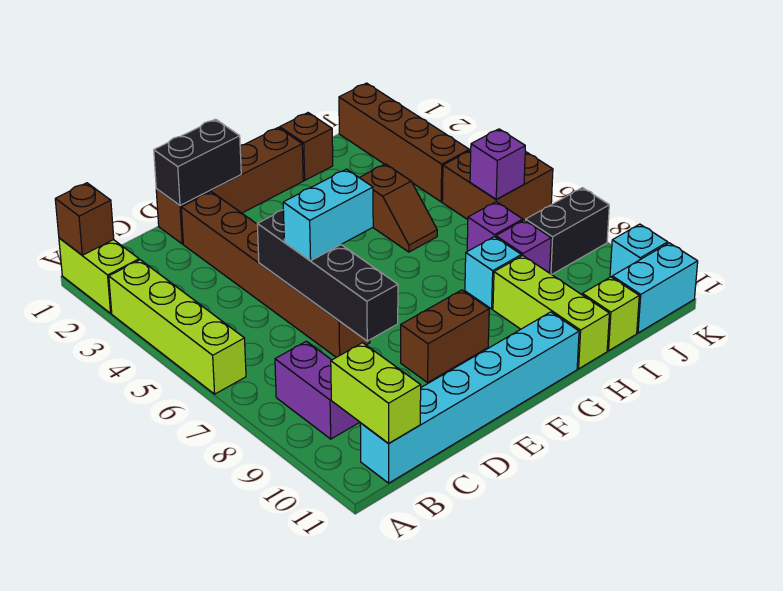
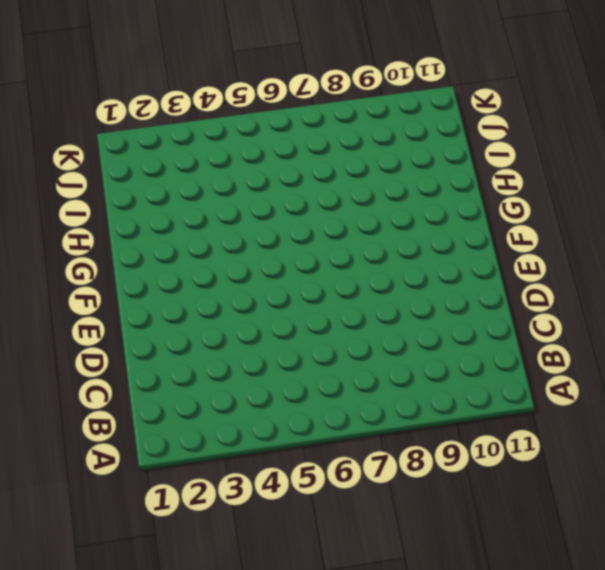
none -> lime 1x2 brick [59,238,139,313]
none -> lime 1x4 brick [109,260,246,394]
none -> purple 1x2 brick [275,341,360,439]

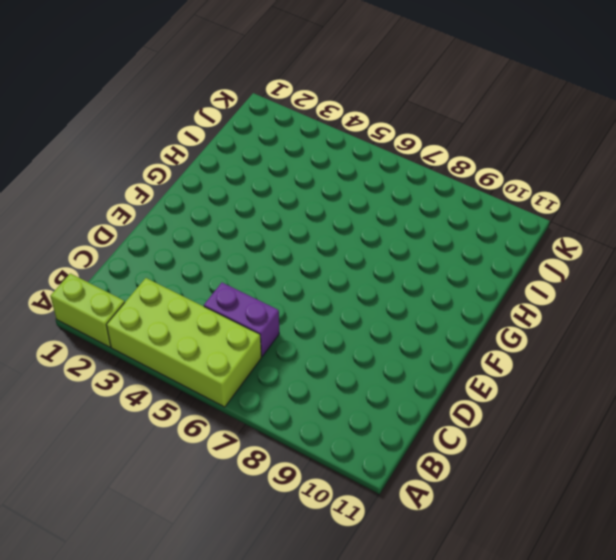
lime 2x4 brick [107,278,261,407] -> lime 1x4 brick [109,260,246,394]
purple 1x2 brick [204,283,279,356] -> purple 1x2 brick moved to [275,341,360,439]
none -> cyan 1x6 brick [360,312,579,483]
none -> brown 1x4 brick [156,128,303,244]
none -> brown 1x6 brick [181,192,370,357]

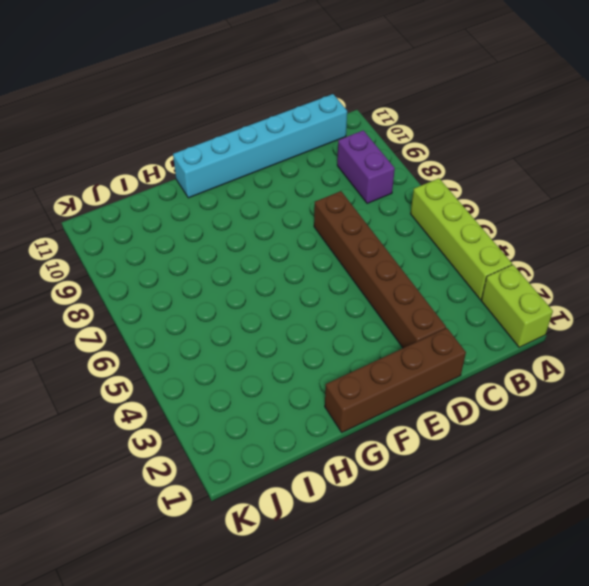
none -> brown 1x2 brick [401,290,489,382]
none -> brown 1x1 brick [280,113,333,180]
none -> brown 1x2 slope [359,164,437,252]

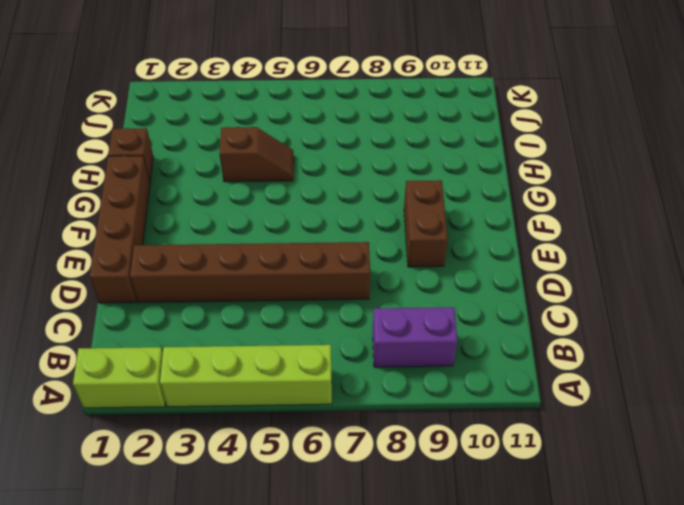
none -> cyan 1x6 brick [360,312,579,483]
none -> cyan 1x1 brick [465,237,521,309]
none -> lime 1x3 brick [493,256,609,369]

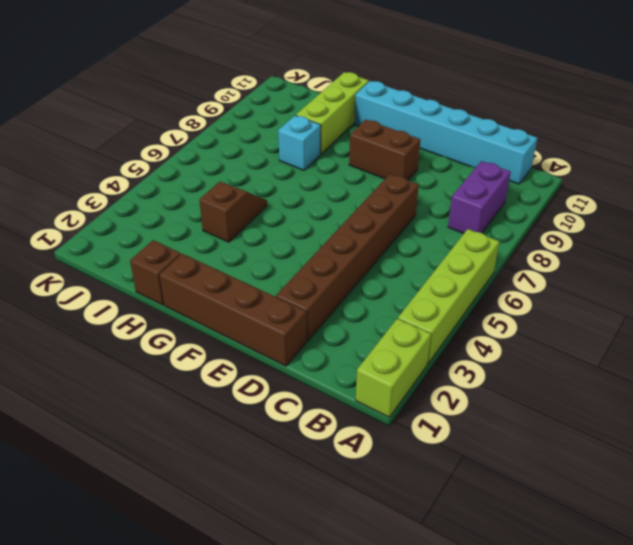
none -> purple 1x1 brick [467,202,523,251]
none -> purple 1x1 brick [496,220,551,273]
none -> lime 1x1 brick [582,277,639,351]

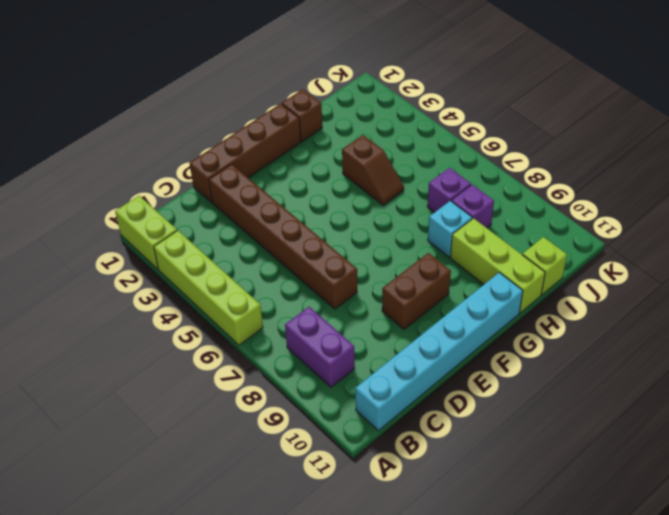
none -> brown 1x4 brick [339,83,469,202]
none -> brown 2x2 brick [442,150,553,221]
none -> black 1x2 brick [526,188,609,275]

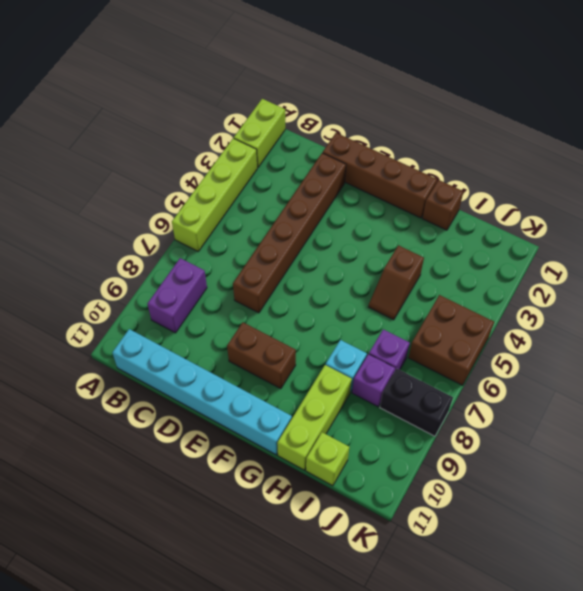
none -> brown 1x4 brick [339,83,469,202]
none -> cyan 1x2 brick [612,243,698,333]
none -> cyan 1x1 brick [610,224,668,277]

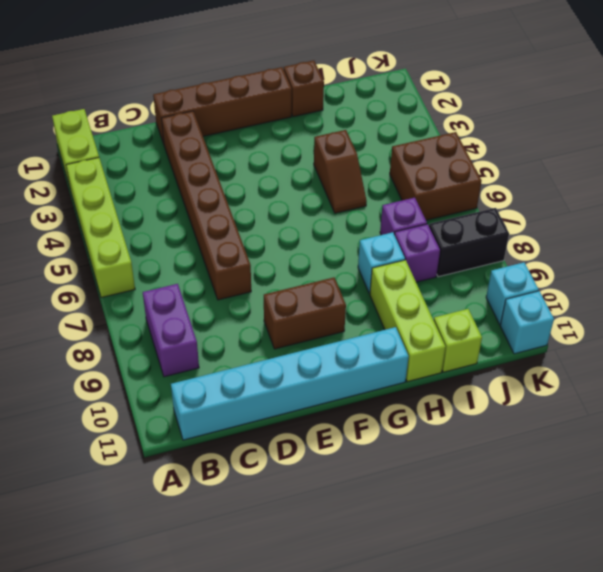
cyan 1x1 brick [500,291,554,354] -> cyan 1x2 brick [612,243,698,333]
none -> brown 1x4 brick [339,83,469,202]
none -> brown 1x1 brick [55,183,114,255]
none -> lime 1x2 brick [331,343,421,444]

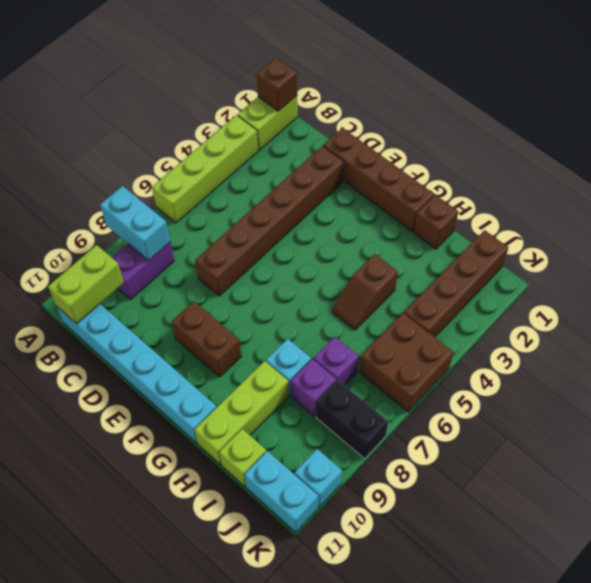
cyan 1x2 brick [100,186,170,261] -> cyan 1x2 brick moved to [283,169,373,261]
none -> black 1x2 brick [154,119,241,205]
none -> black 1x4 brick [257,210,398,341]
none -> purple 1x1 brick [470,129,525,199]

